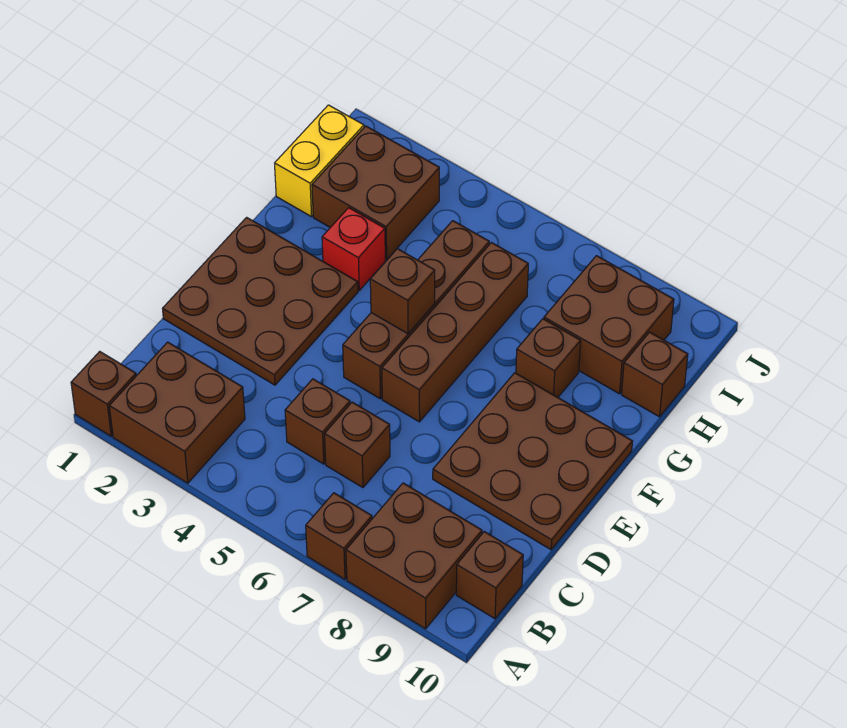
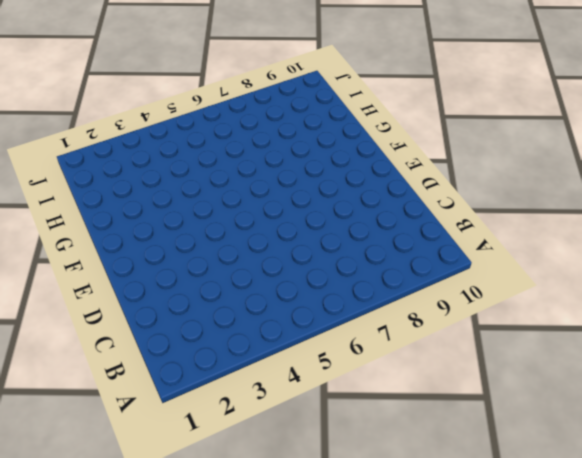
none -> brown 1x1 brick [71,351,136,436]
none -> brown 2x2 brick [109,342,245,483]
none -> brown 1x1 brick [306,493,372,579]

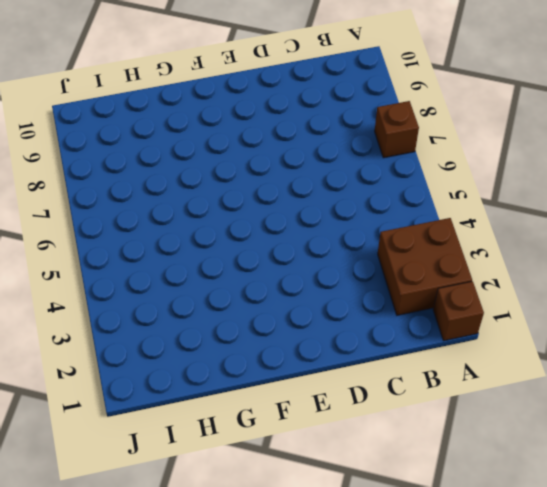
none -> brown 2x2 brick [346,483,482,629]
none -> brown 1x1 brick [456,532,523,619]
none -> brown 1x1 brick [285,379,350,464]

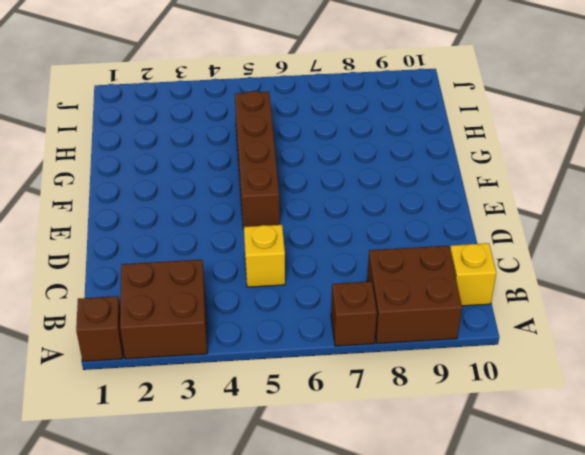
yellow 1x1 brick [450,243,496,306] -> brown 1x1 brick [456,532,523,619]
yellow 1x1 brick [244,225,285,287] -> brown 1x1 brick [285,379,350,464]
none -> brown 1x1 brick [325,402,390,488]
none -> brown 3x3 plate [163,217,358,385]
none -> brown 3x3 plate [433,373,633,550]

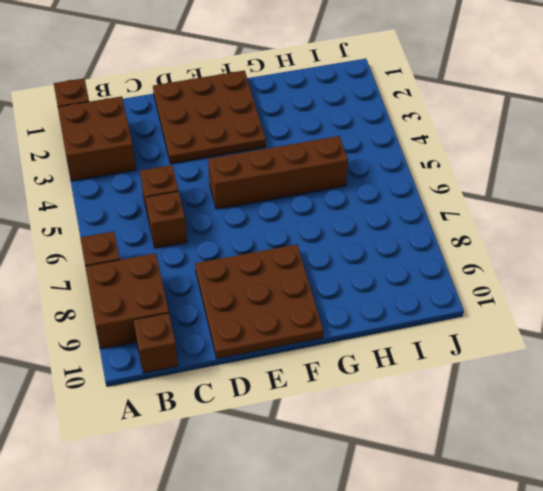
none -> brown 1x4 brick [382,243,528,422]
none -> red 1x1 brick [322,208,385,290]
none -> brown 1x1 brick [516,319,581,397]

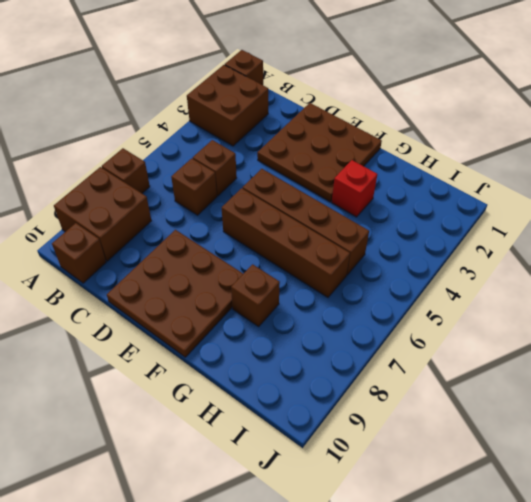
none -> yellow 1x2 brick [275,105,364,217]
none -> brown 2x2 brick [312,126,439,260]
none -> brown 2x2 brick [544,256,674,394]

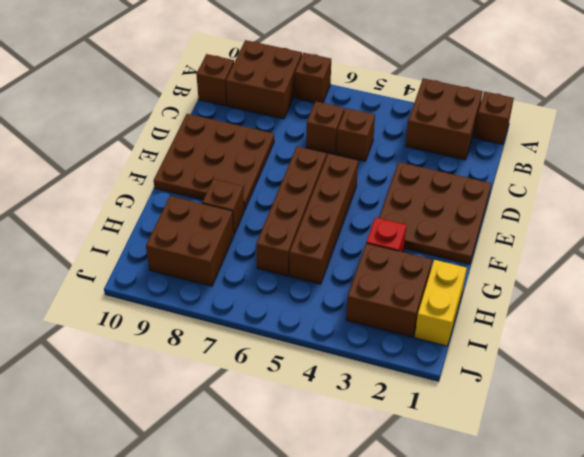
none -> brown 1x1 brick [622,332,688,417]
none -> brown 1x1 brick [370,249,435,334]

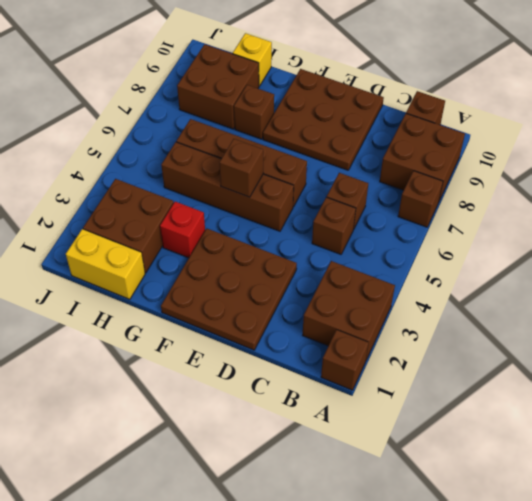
yellow 1x1 brick [233,33,272,86] -> brown 1x1 brick [622,332,688,417]

